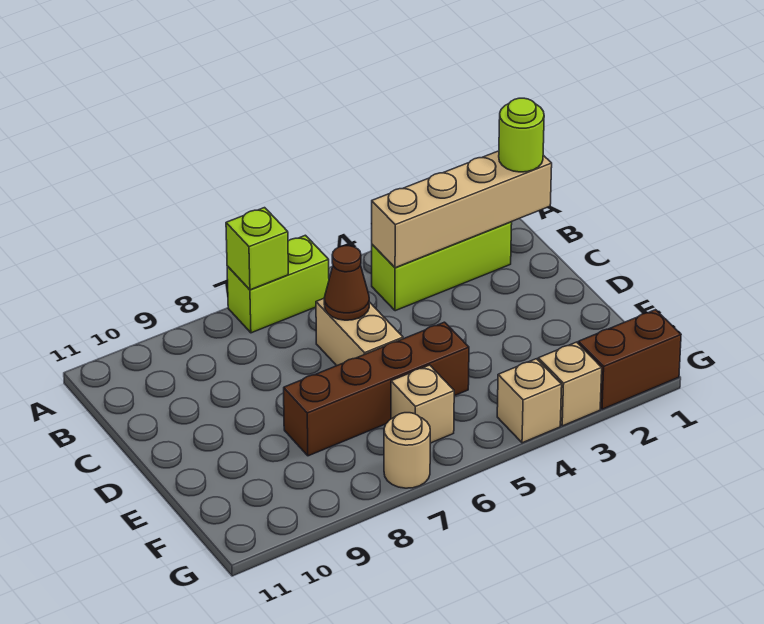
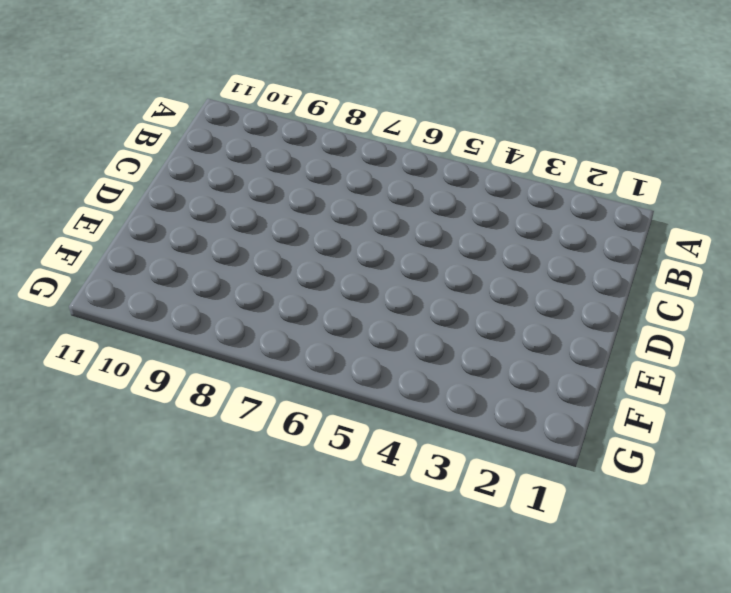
none -> lime 1x2 brick [227,235,329,333]
none -> lime 1x3 brick [372,222,512,311]
none -> tan 1x2 brick [316,299,403,366]

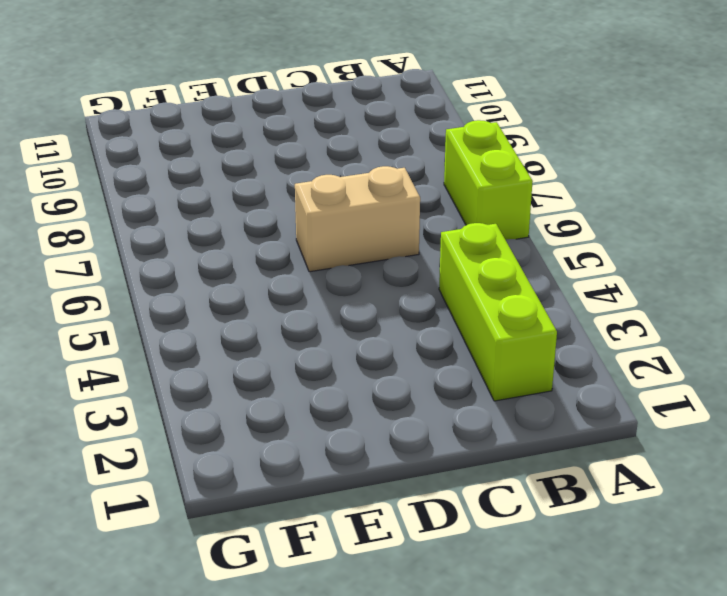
none -> brown 1x4 brick [284,322,469,456]
none -> tan 1x1 brick [391,365,454,443]
none -> brown 1x2 brick [578,310,681,409]

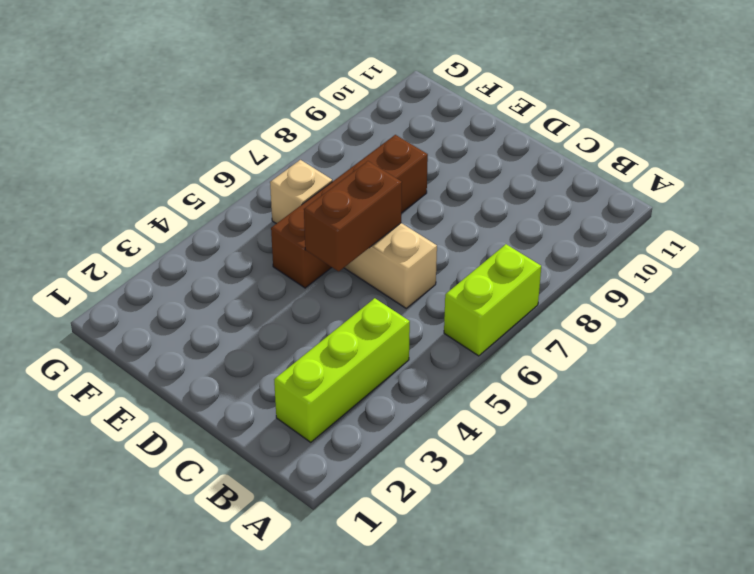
brown 1x2 brick [304,161,402,272] -> brown 1x2 brick moved to [578,310,681,409]
none -> tan 1x1 brick [538,342,602,426]
none -> tan 1x1 brick [497,359,562,443]
none -> tan 1x1 round brick [384,413,430,488]

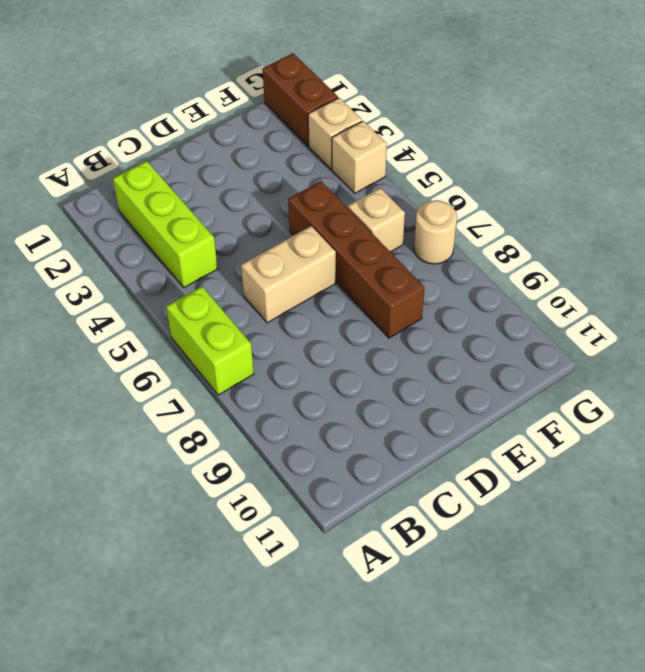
none -> lime 1x1 brick [226,208,288,290]
none -> tan 1x4 brick [372,151,552,268]
none -> brown 1x1 cone [324,246,369,320]

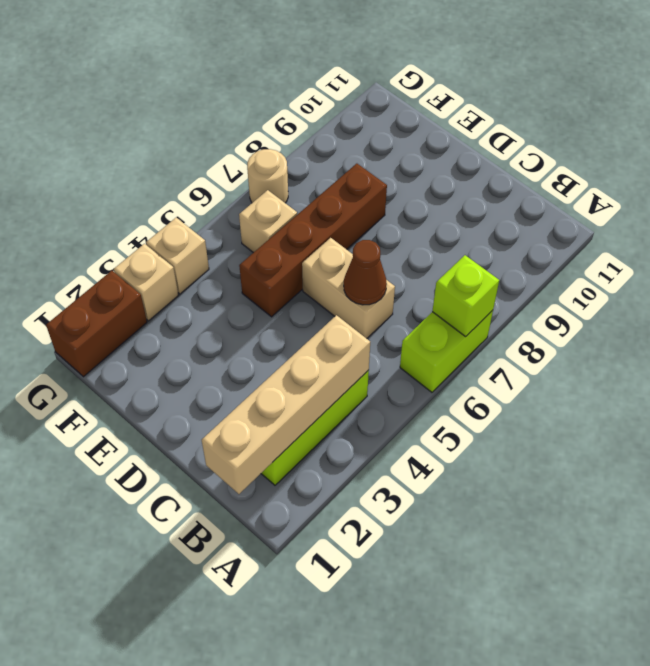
none -> lime 1x1 round brick [499,98,544,172]

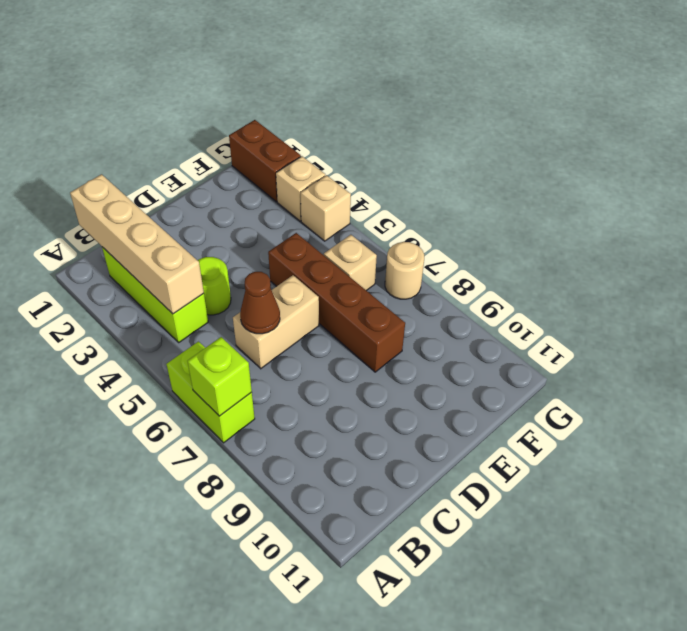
lime 1x1 round brick [197,257,231,315] -> lime 1x1 round brick moved to [499,98,544,172]

